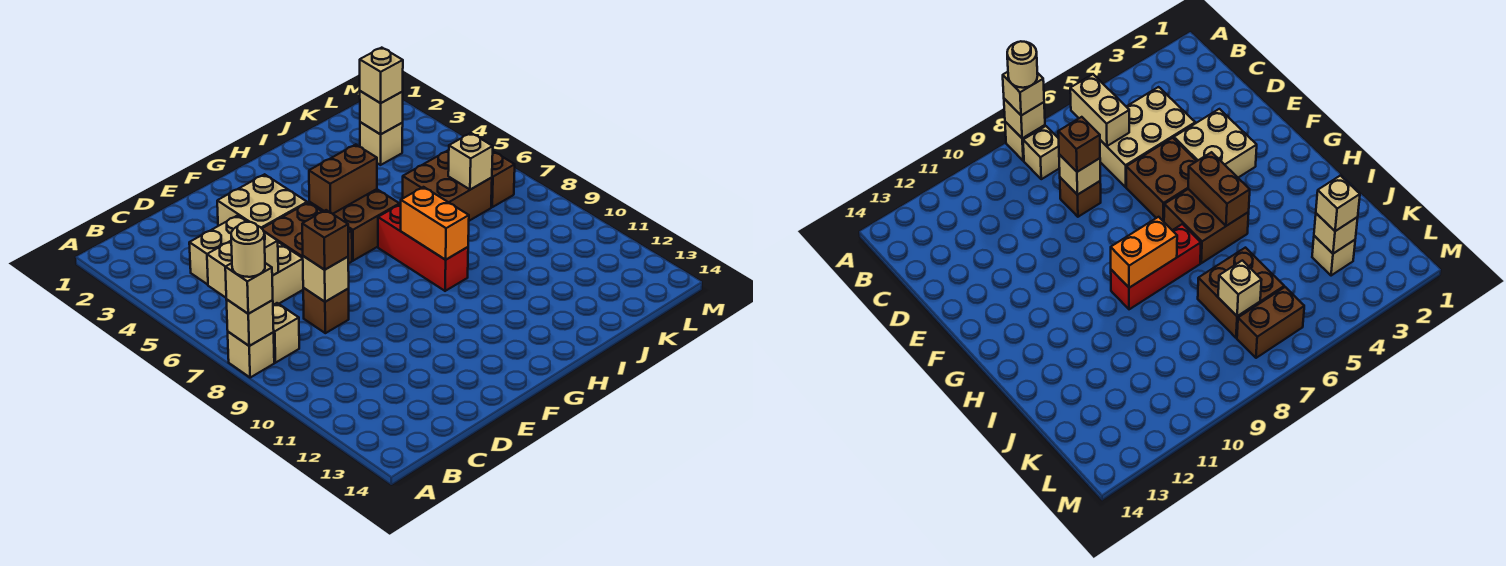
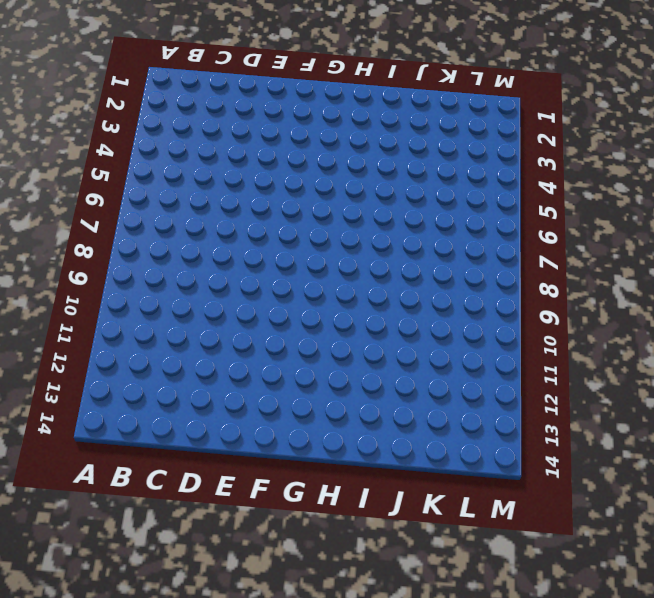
none -> tan 1x1 brick [228,332,274,378]
none -> tan 1x1 brick [273,303,299,363]
none -> tan 2x3 brick [189,215,303,305]

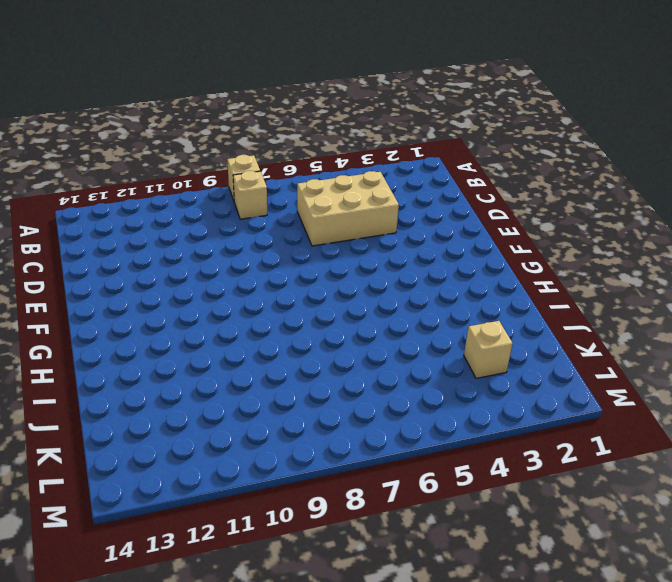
none -> brown 1x1 brick [303,288,349,333]
none -> tan 2x2 brick [217,174,307,228]
none -> brown 2x2 brick [262,203,352,264]

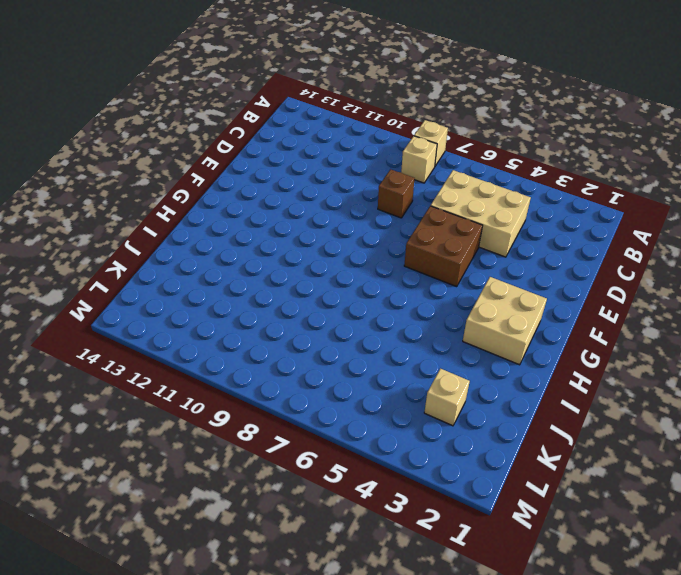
tan 2x2 brick [463,277,547,365] -> tan 2x2 brick moved to [217,174,307,228]
none -> brown 2x2 brick [309,189,399,261]
none -> red 1x3 brick [378,204,468,291]
none -> brown 2x2 brick [403,151,492,221]

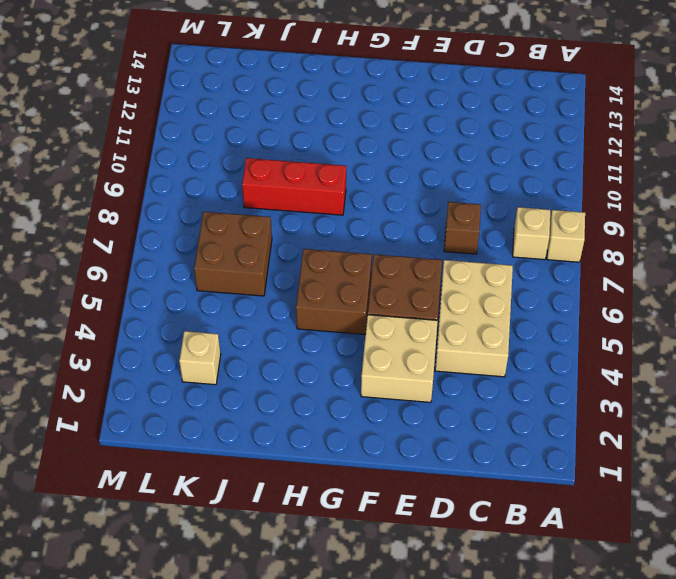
red 1x3 brick [242,158,346,215] -> red 1x3 brick turned to [378,204,468,291]
none -> brown 1x2 brick [491,151,515,207]
none -> tan 1x1 brick [227,300,274,346]
none -> tan 1x2 brick [207,232,278,298]

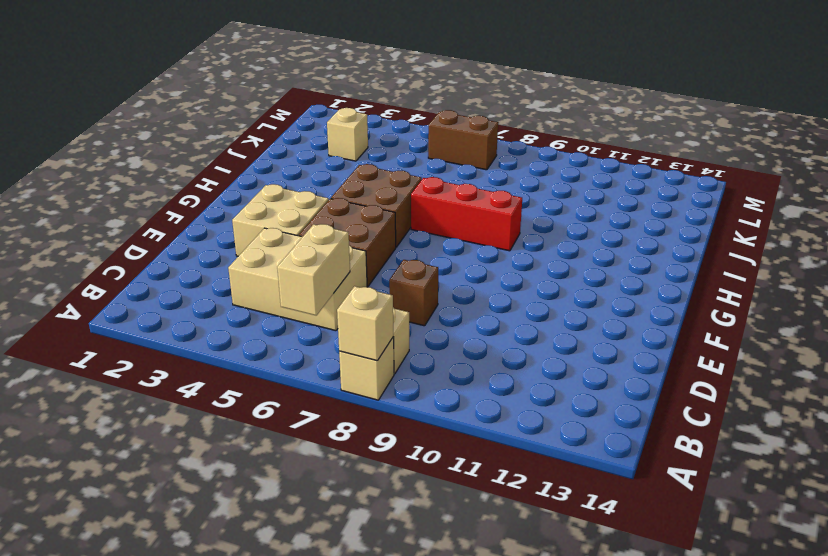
none -> brown 2x2 brick [403,151,492,221]
none -> tan 1x1 brick [303,256,349,302]
none -> brown 1x2 brick [309,145,377,214]

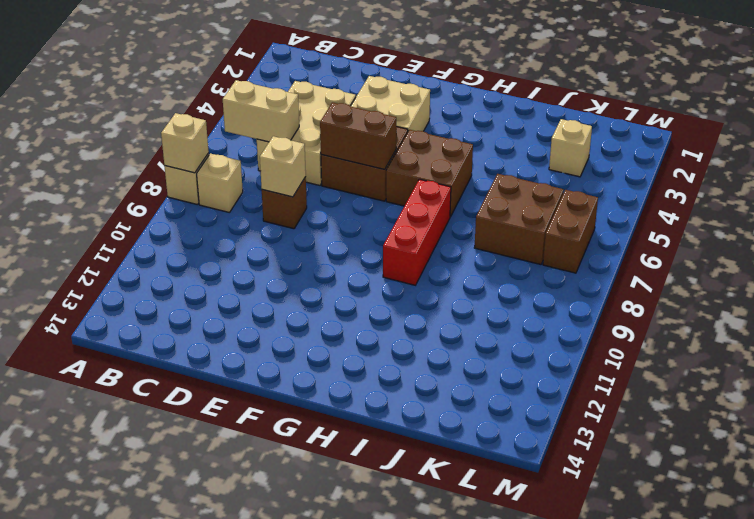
brown 1x2 brick [320,102,396,169] -> brown 1x2 brick moved to [309,145,377,214]
none -> orange 1x2 brick [401,187,469,260]
none -> tan 1x1 brick [360,91,403,134]
none -> tan 1x1 brick [448,133,493,190]

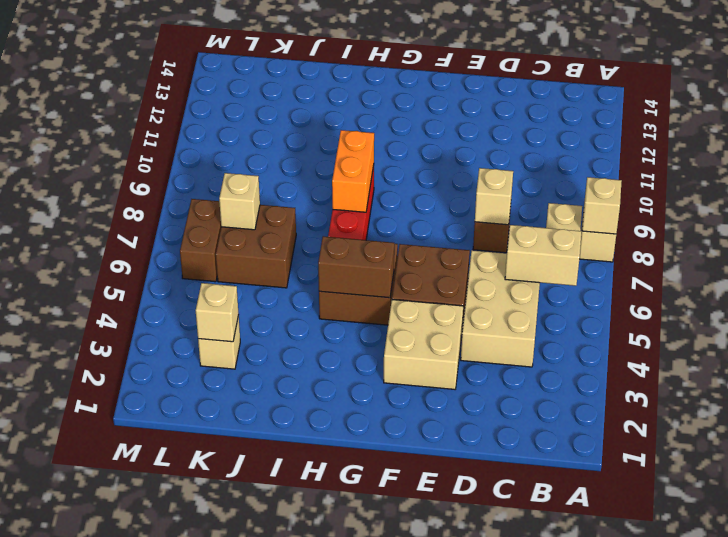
none -> tan 1x1 brick [225,263,273,314]
none -> brown 1x1 brick [302,210,348,270]
none -> tan 1x1 brick [360,48,403,103]

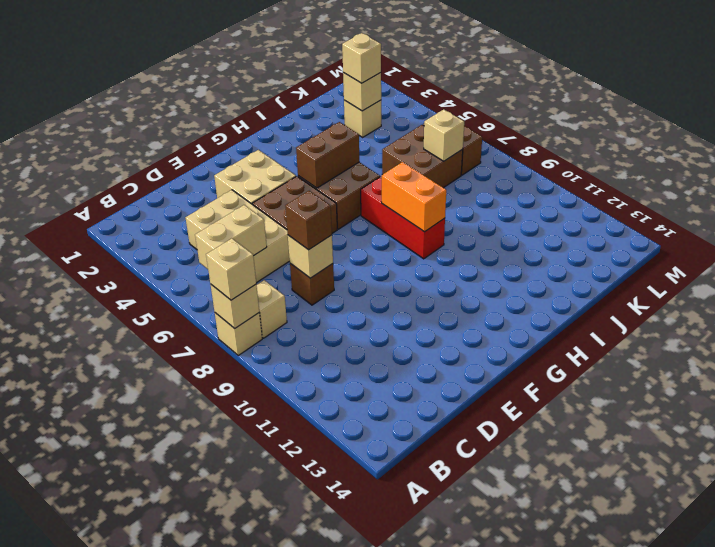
none -> tan 1x1 round brick [231,222,265,277]

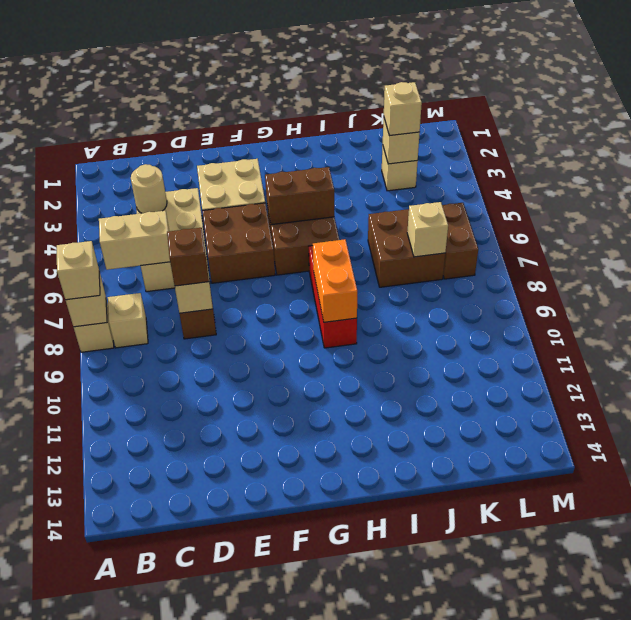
tan 1x1 round brick [131,164,167,213] -> tan 1x1 round brick moved to [231,222,265,277]

